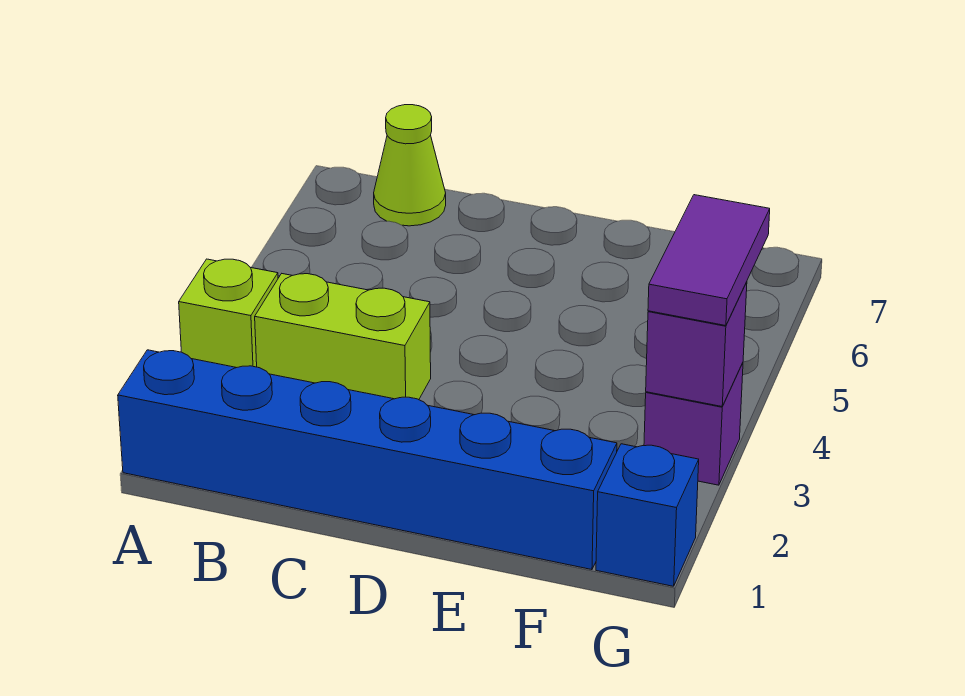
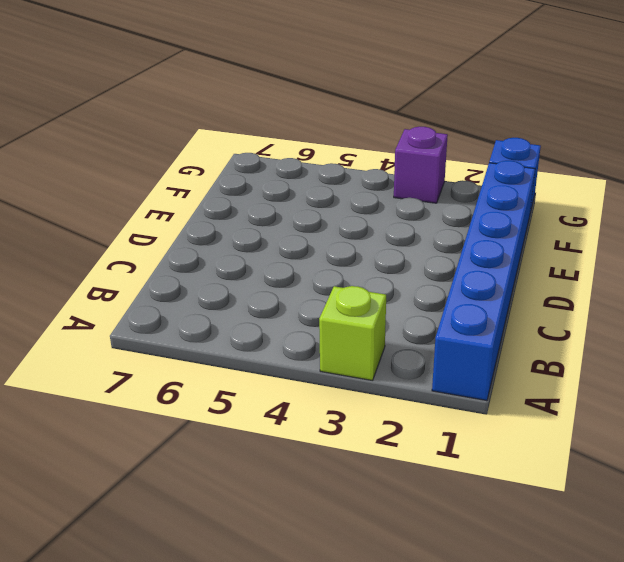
none -> lime 1x2 brick [255,274,431,400]
none -> lime 1x1 cone [374,105,446,226]

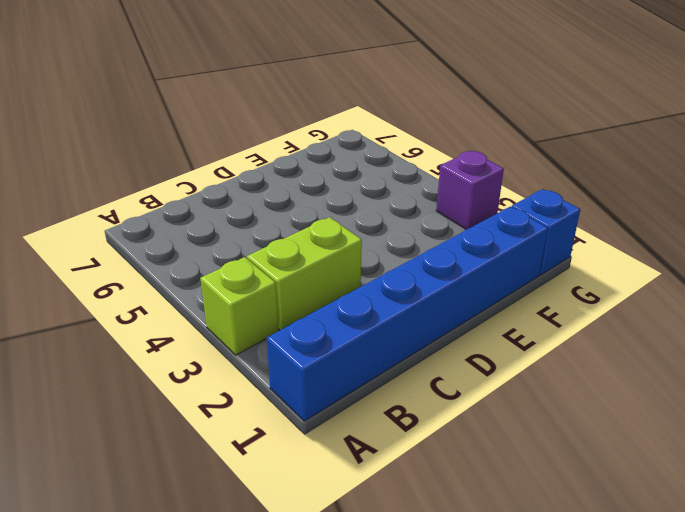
none -> lime 1x1 cone [374,105,446,226]
none -> purple 1x1 brick [646,282,747,406]

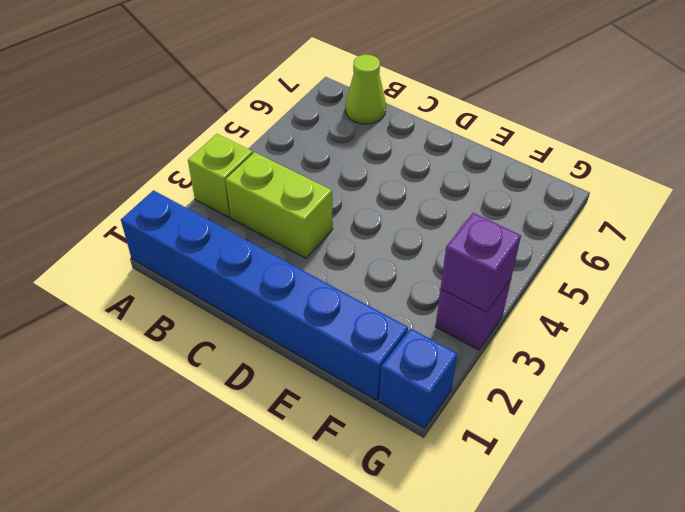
none -> purple 1x2 tile [648,195,770,326]

